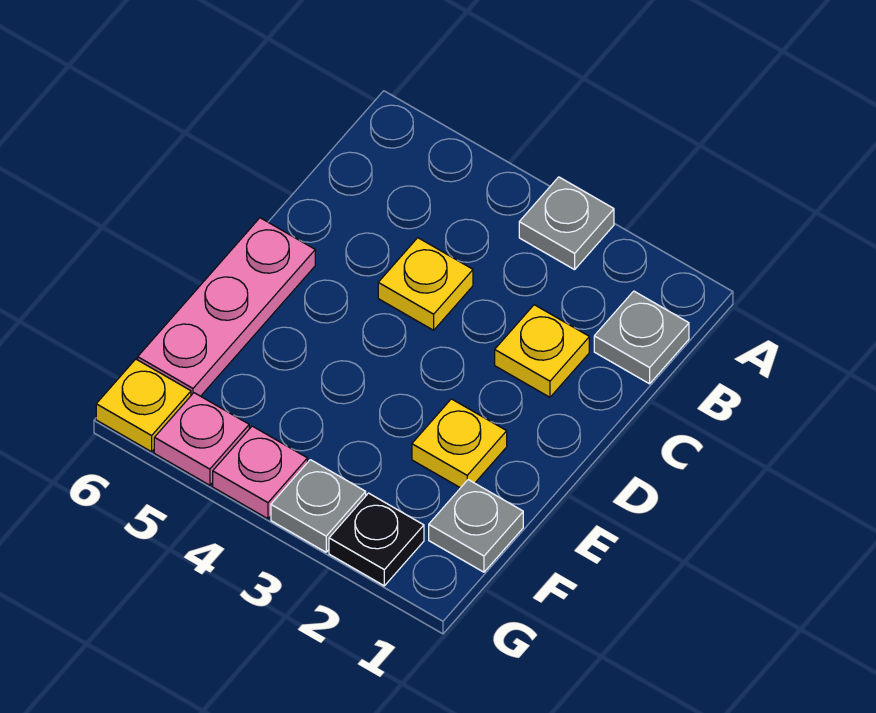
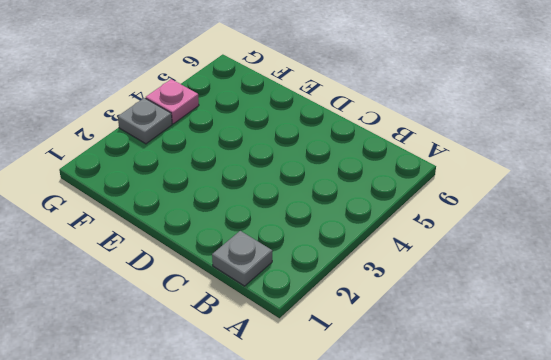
none -> grey 1x1 plate [519,177,614,270]
none -> yellow 1x1 plate [495,305,589,397]
none -> yellow 1x1 plate [378,238,473,330]

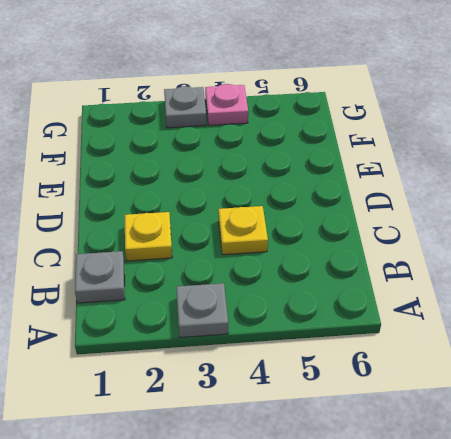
none -> pink 1x3 plate [138,218,315,396]
none -> yellow 1x1 plate [412,399,507,488]
none -> grey 1x1 plate [429,480,523,572]

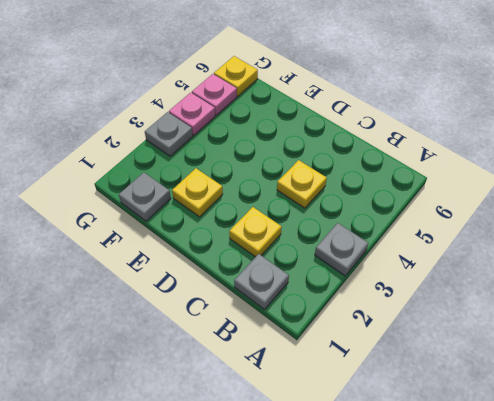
none -> pink 1x3 plate [138,218,315,396]
none -> black 1x1 plate [329,493,424,586]

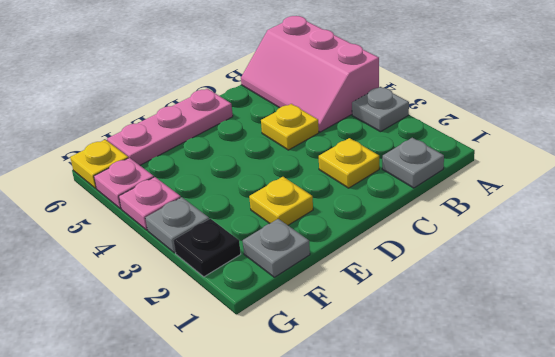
pink 2x3 slope [241,16,379,132] -> none

